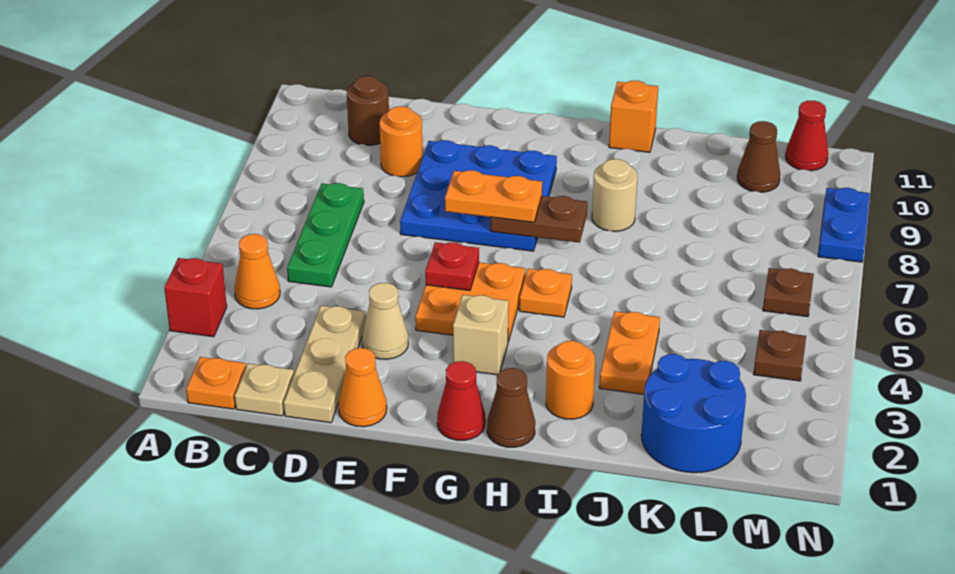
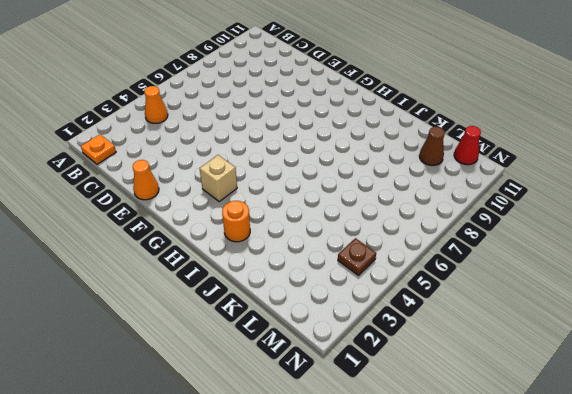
none -> red 1x1 brick [164,258,227,337]
none -> tan 1x1 plate [235,363,294,416]
none -> green 1x3 plate [287,183,364,287]

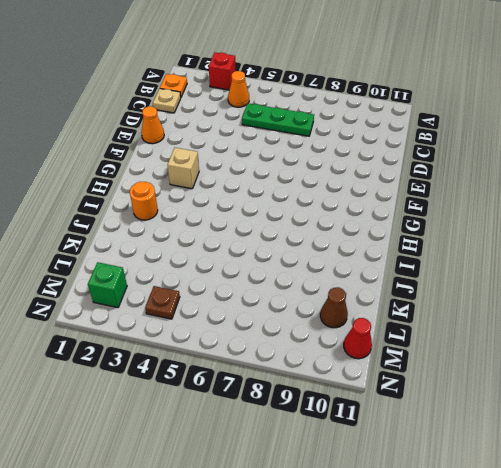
green 1x1 brick [88,262,127,308] -> none
none -> brown 1x1 round brick [347,76,389,145]
none -> tan 1x3 plate [284,306,366,423]
none -> orange 1x1 round brick [380,106,423,177]

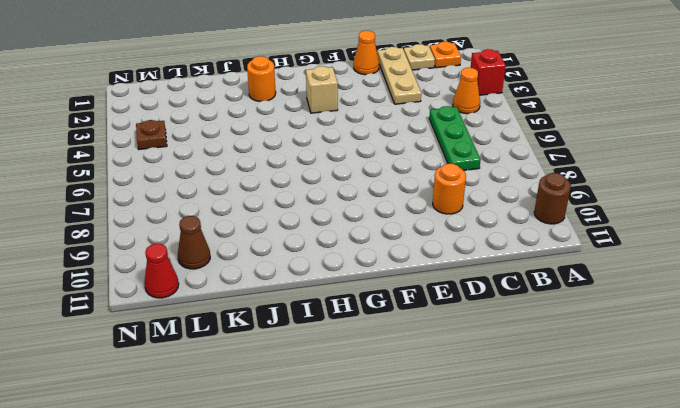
brown 1x1 round brick [534,173,571,224] -> brown 1x1 round brick moved to [347,76,389,145]
none -> tan 1x1 cone [362,283,408,359]
none -> blue 3x3 plate [400,140,557,251]
none -> orange 2x2 plate [415,262,525,342]

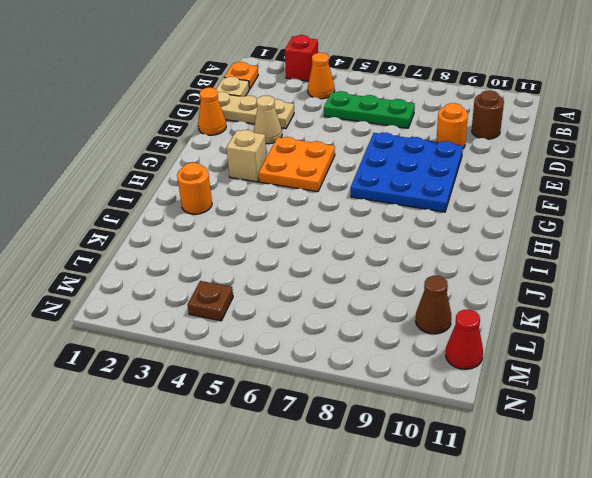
none -> red 1x1 cone [437,361,485,440]
none -> brown 1x1 cone [487,368,535,447]
none -> orange 1x1 plate [519,269,572,317]

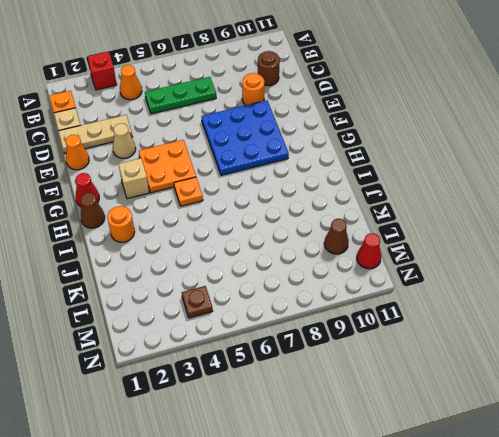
none -> tan 1x1 round brick [592,159,637,231]
none -> orange 1x1 brick [609,81,658,152]
none -> orange 1x2 plate [599,311,660,394]

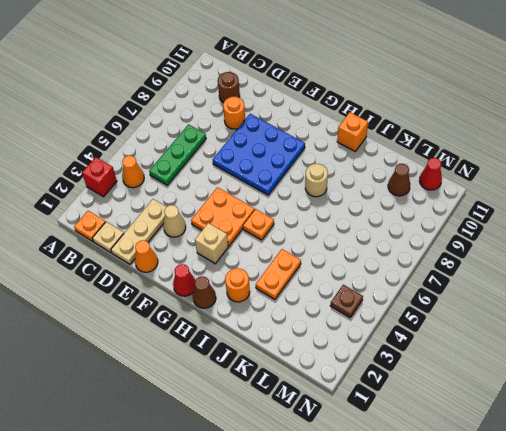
none -> blue 2x2 round brick [641,354,746,473]
none -> brown 1x1 plate [763,268,814,317]
none -> blue 1x2 plate [818,188,870,262]

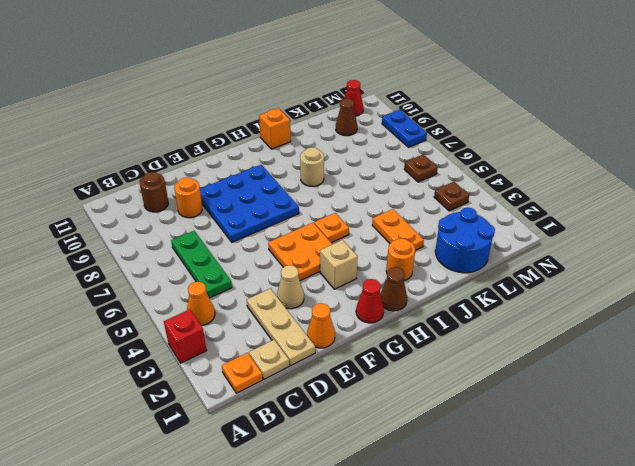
none -> red 1x1 plate [425,242,479,291]
none -> brown 1x2 plate [491,196,587,243]
none -> orange 1x2 plate [445,170,542,222]

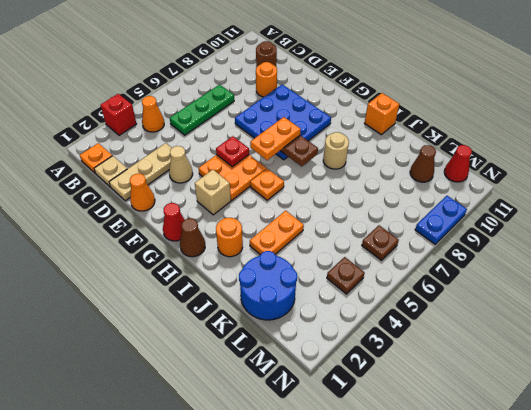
orange 1x2 plate [250,117,301,160] -> orange 1x2 plate turned to [445,170,542,222]

